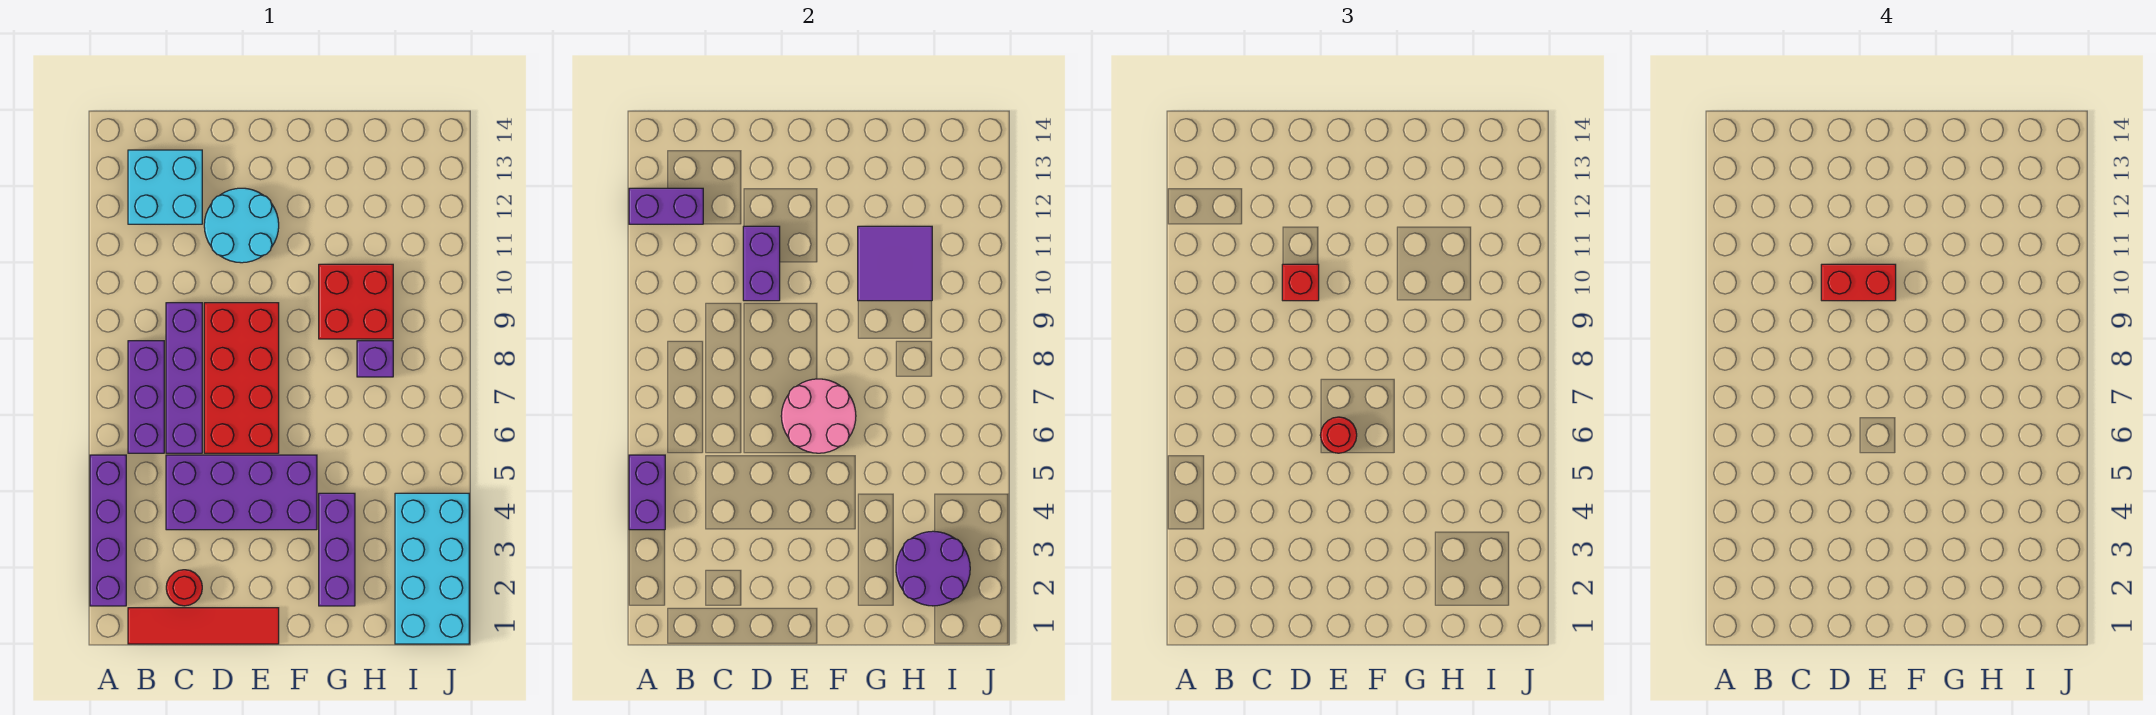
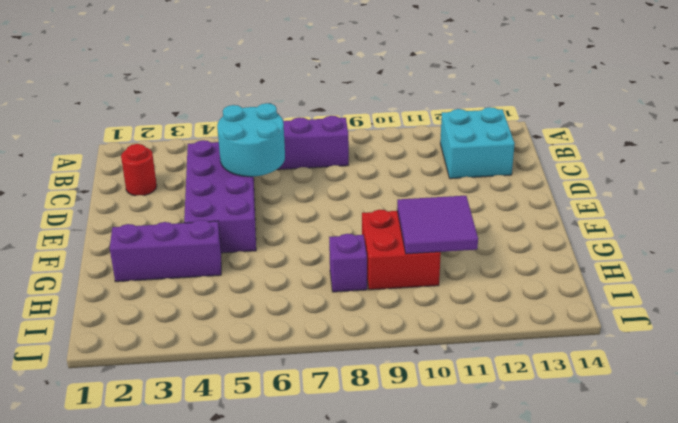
cyan 2x2 round brick [217,103,285,177] -> cyan 2x2 round brick moved to [204,188,279,263]
none -> purple 1x4 brick [90,455,126,606]
none -> red 1x4 tile [128,608,279,644]
none -> purple 1x4 brick [166,303,202,453]

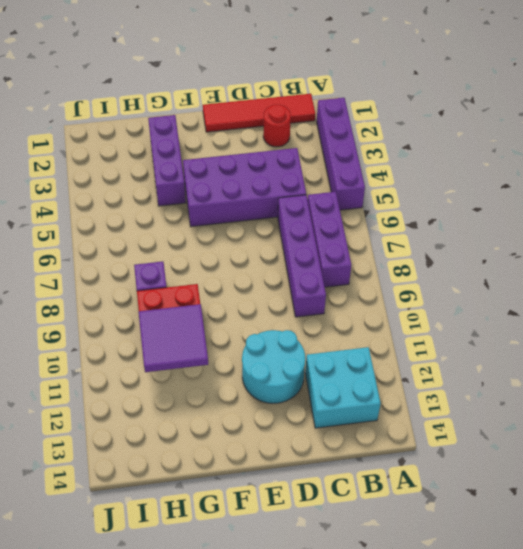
none -> red 2x4 brick [204,303,279,453]
none -> cyan 2x4 brick [395,493,469,644]
none -> purple 1x2 brick [629,455,665,530]

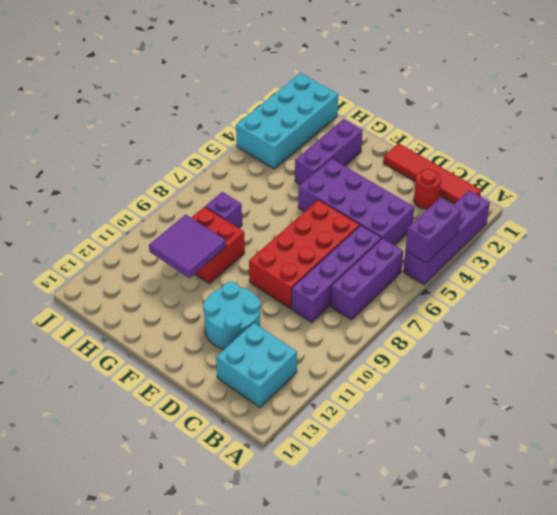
none -> purple 1x2 brick [629,188,703,224]
none -> purple 1x2 brick [743,226,780,301]
none -> pink 2x2 round brick [781,379,856,453]

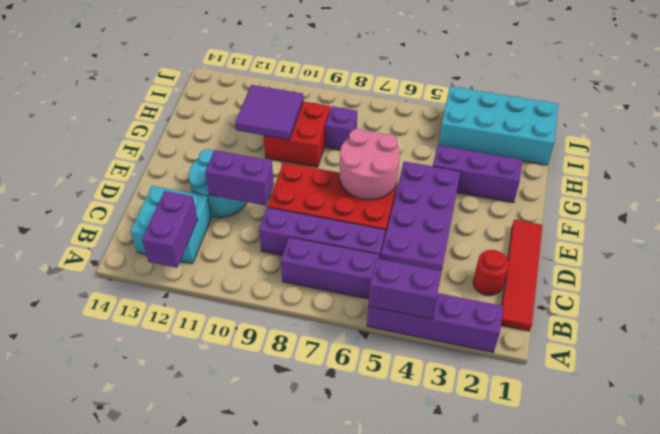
none -> purple 2x2 round brick [896,531,970,606]
none -> red 1x1 brick [1282,264,1319,301]
none -> red 1x1 round brick [1320,417,1357,453]

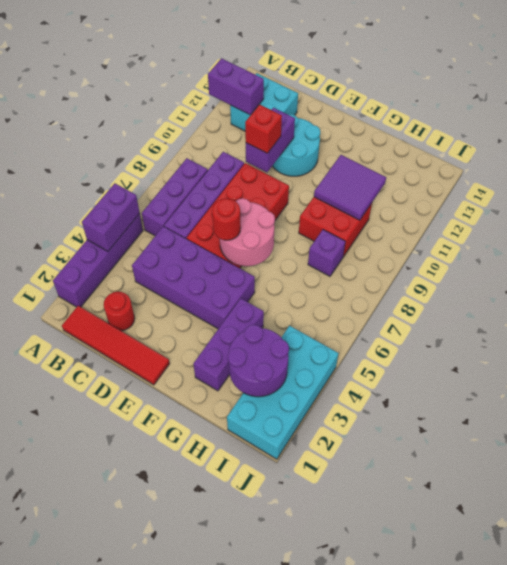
none -> red 1x2 brick [1821,264,1896,301]

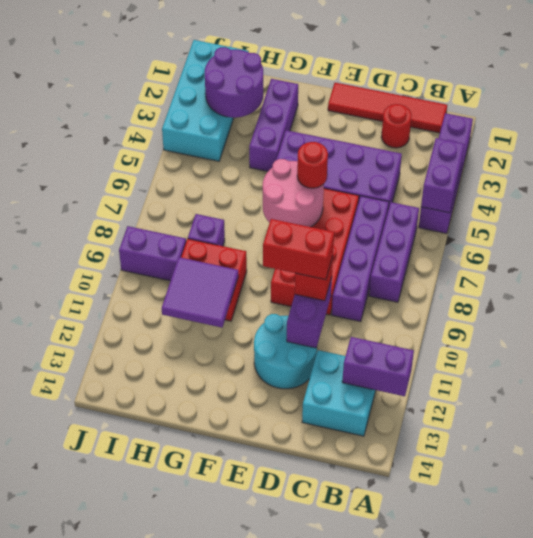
purple 1x2 brick [119,226,186,281] -> none

